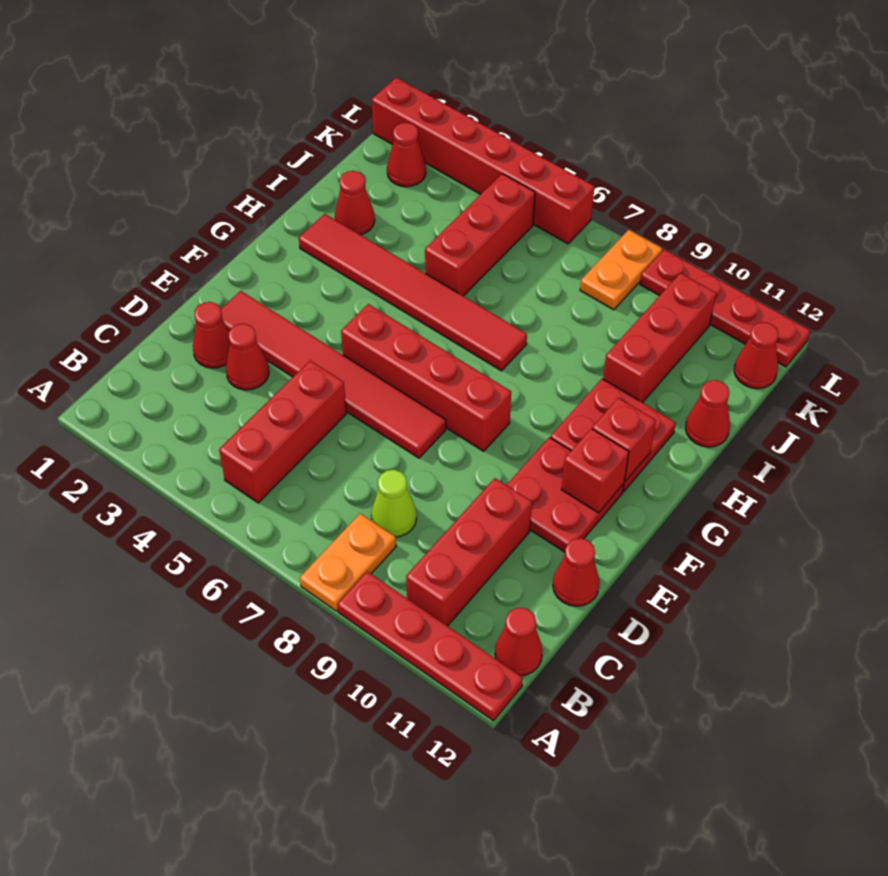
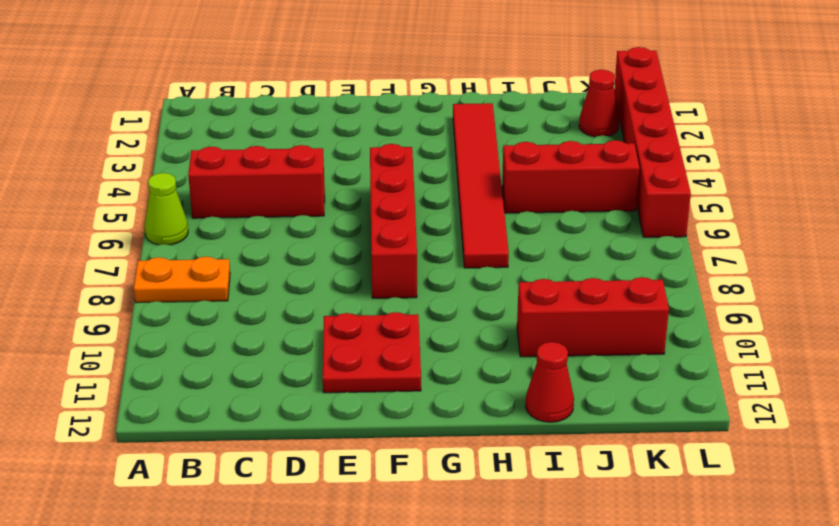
lime 1x1 cone [145,173,188,245] -> lime 1x1 cone moved to [371,470,417,537]
none -> red 1x4 plate [338,571,523,721]
none -> red 1x3 brick [406,478,532,626]
none -> red 1x1 cone [495,608,543,676]

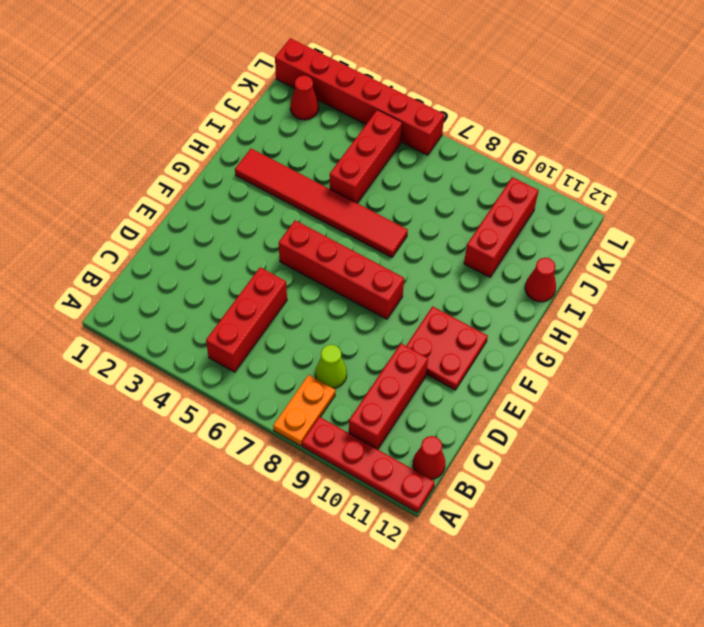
none -> red 1x1 cone [193,302,230,368]
none -> red 1x1 cone [226,324,269,390]
none -> red 1x1 cone [553,538,600,606]

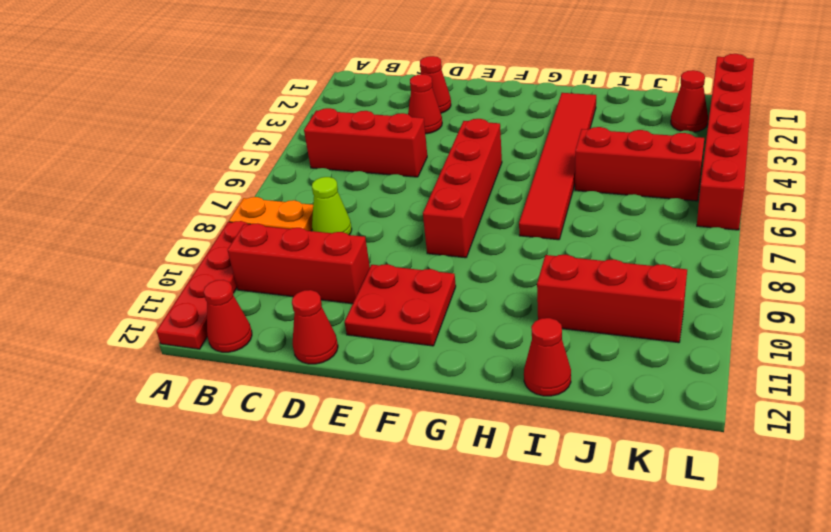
none -> red 1x6 tile [221,291,446,458]
none -> red 2x2 plate [550,379,676,492]
none -> red 1x1 cone [335,171,375,235]

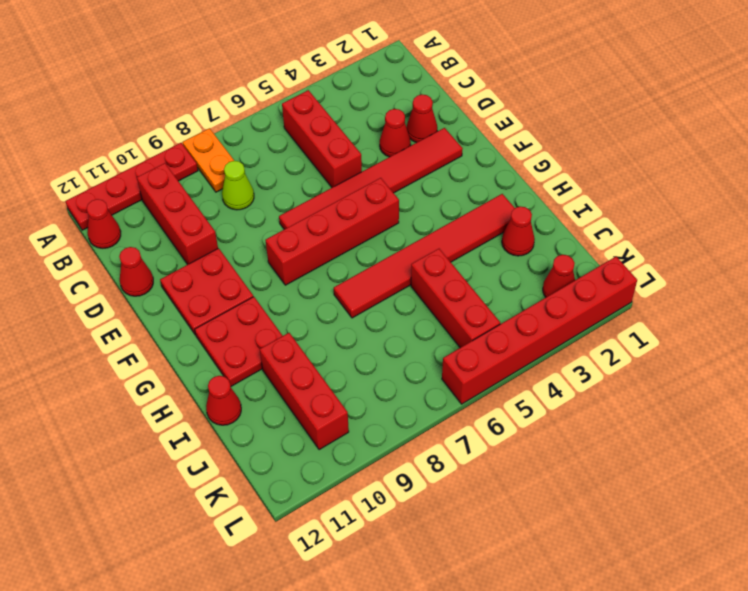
none -> orange 1x2 plate [580,230,662,310]
none -> red 1x1 cone [734,322,779,389]
none -> red 1x4 plate [640,249,810,367]

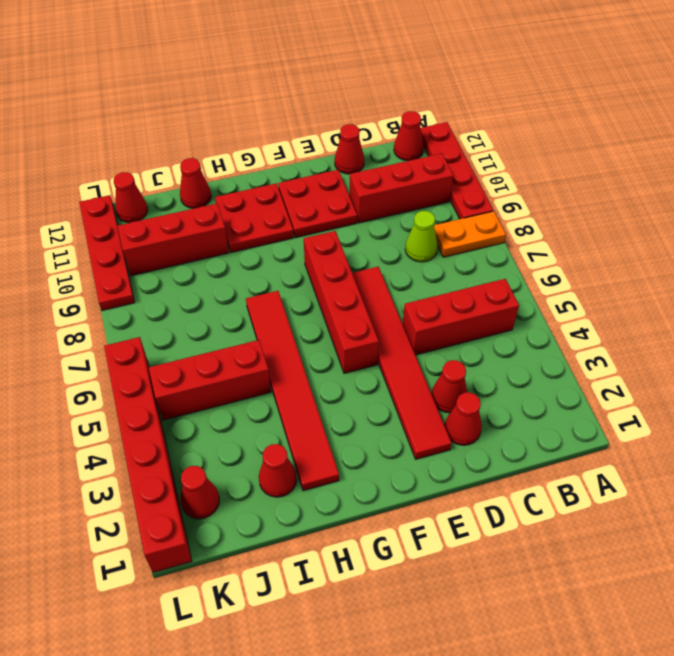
none -> orange 1x2 plate [580,230,662,310]
none -> red 1x1 brick [561,429,629,513]
none -> red 1x1 brick [592,398,656,481]

